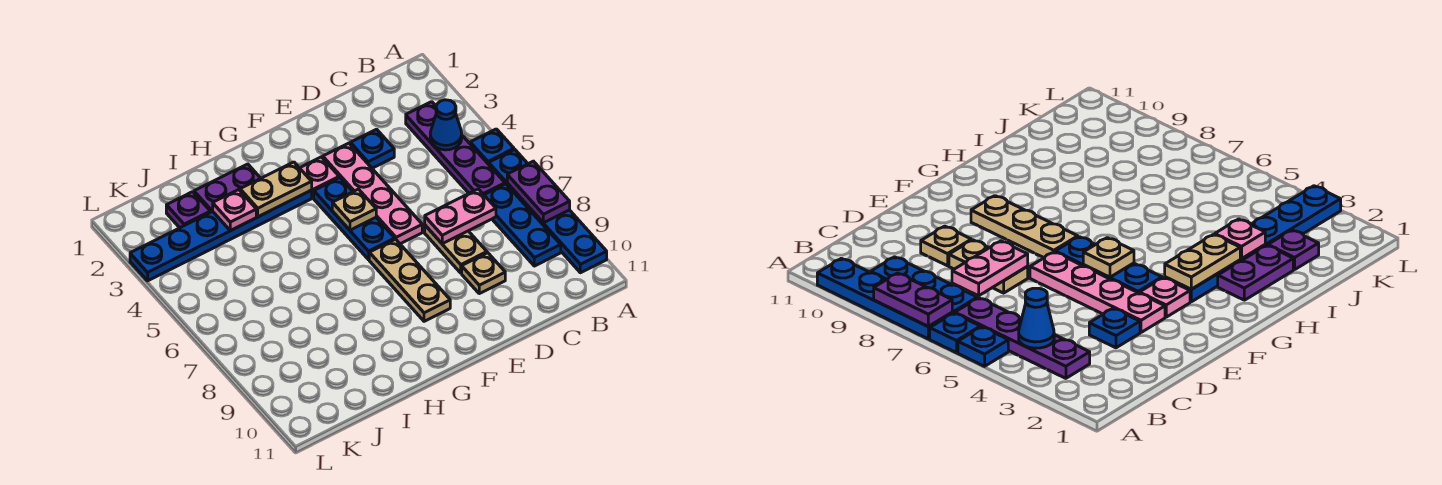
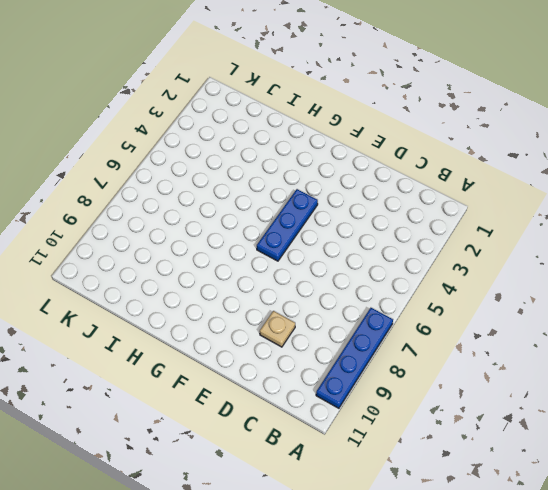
none -> blue 1x1 plate [470,129,514,164]
none -> blue 1x1 plate [489,150,528,184]
none -> purple 1x4 plate [406,102,505,195]

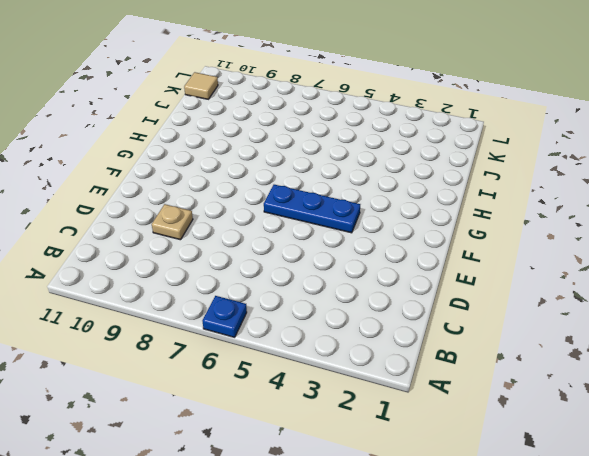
tan 1x1 tile [184,72,218,99] -> none
none -> blue 1x1 plate [470,129,514,164]
none -> blue 1x4 plate [507,183,607,273]
none -> purple 1x4 plate [406,102,505,195]

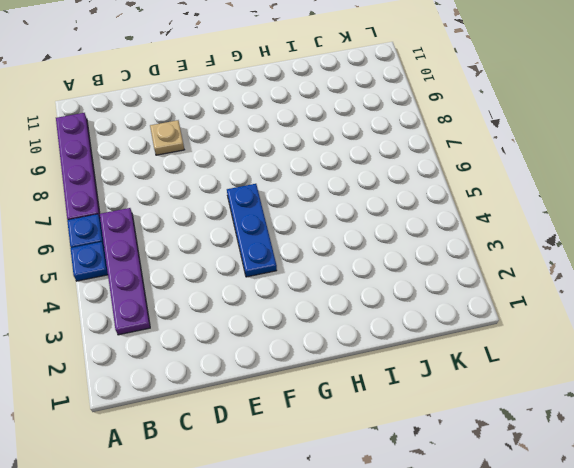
purple 1x4 plate [56,113,100,220] -> blue 1x4 plate [507,183,607,273]
none -> blue 1x3 plate [484,184,561,266]
none -> blue 1x1 plate [350,129,394,168]
none -> tan 1x2 plate [425,225,487,273]

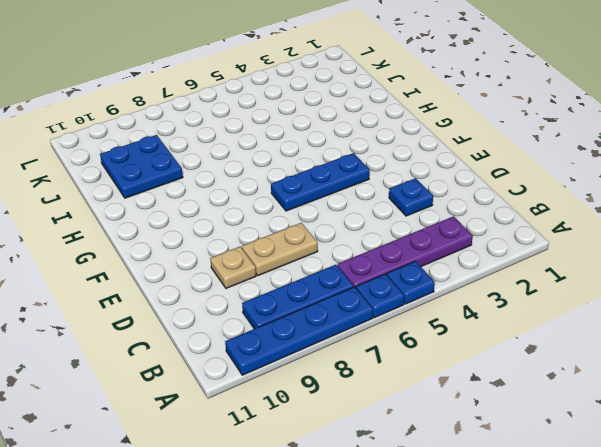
blue 2x2 plate [100,135,183,198] -> none
none -> pink 1x4 plate [323,143,422,244]
none -> pink 1x1 plate [300,157,339,198]
none -> tan 1x3 plate [369,239,450,321]

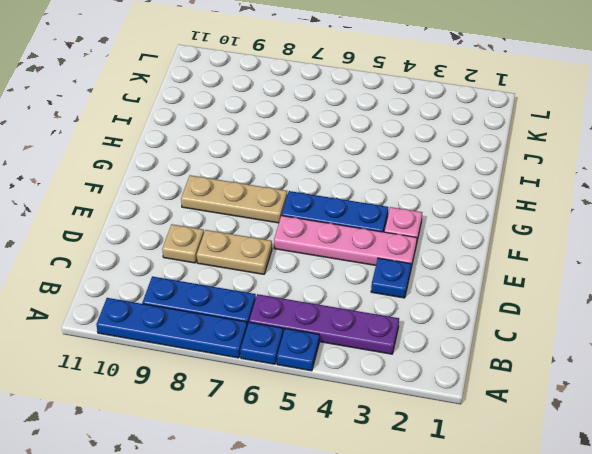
none -> blue 1x6 plate [130,190,312,281]
none -> purple 1x2 plate [194,164,261,212]
none -> purple 1x1 plate [166,192,210,228]

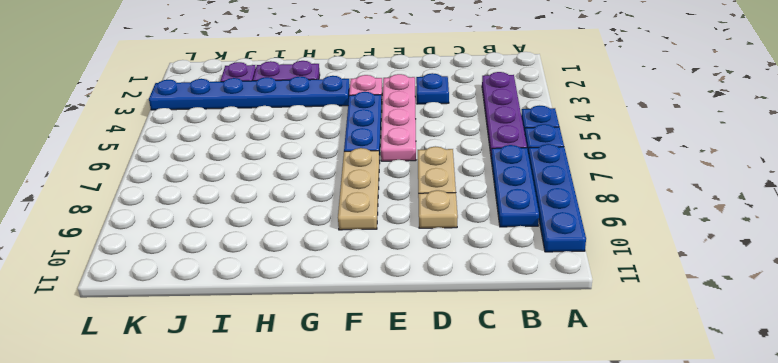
none -> purple 1x2 plate [507,161,570,223]
none -> blue 1x1 cone [430,100,462,150]
none -> pink 1x2 plate [425,189,496,244]

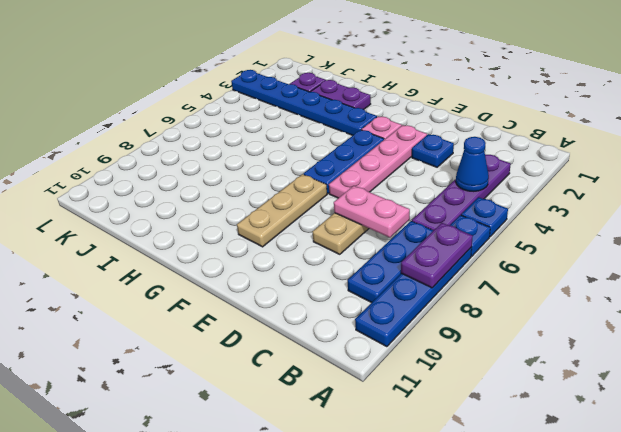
none -> tan 1x1 plate [462,253,505,294]
none -> tan 1x1 plate [332,189,376,230]
none -> tan 1x2 plate [240,162,312,217]

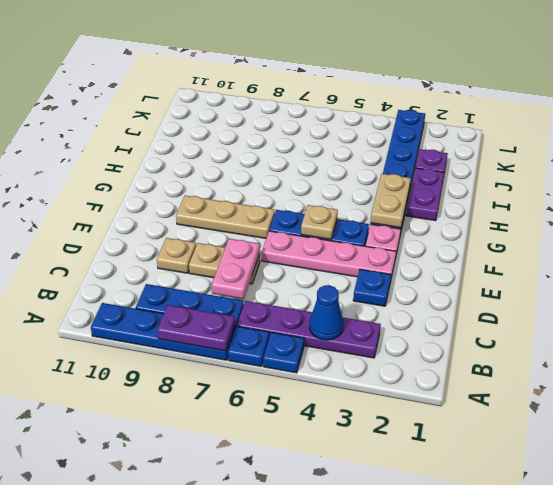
none -> pink 1x1 plate [213,190,256,231]

